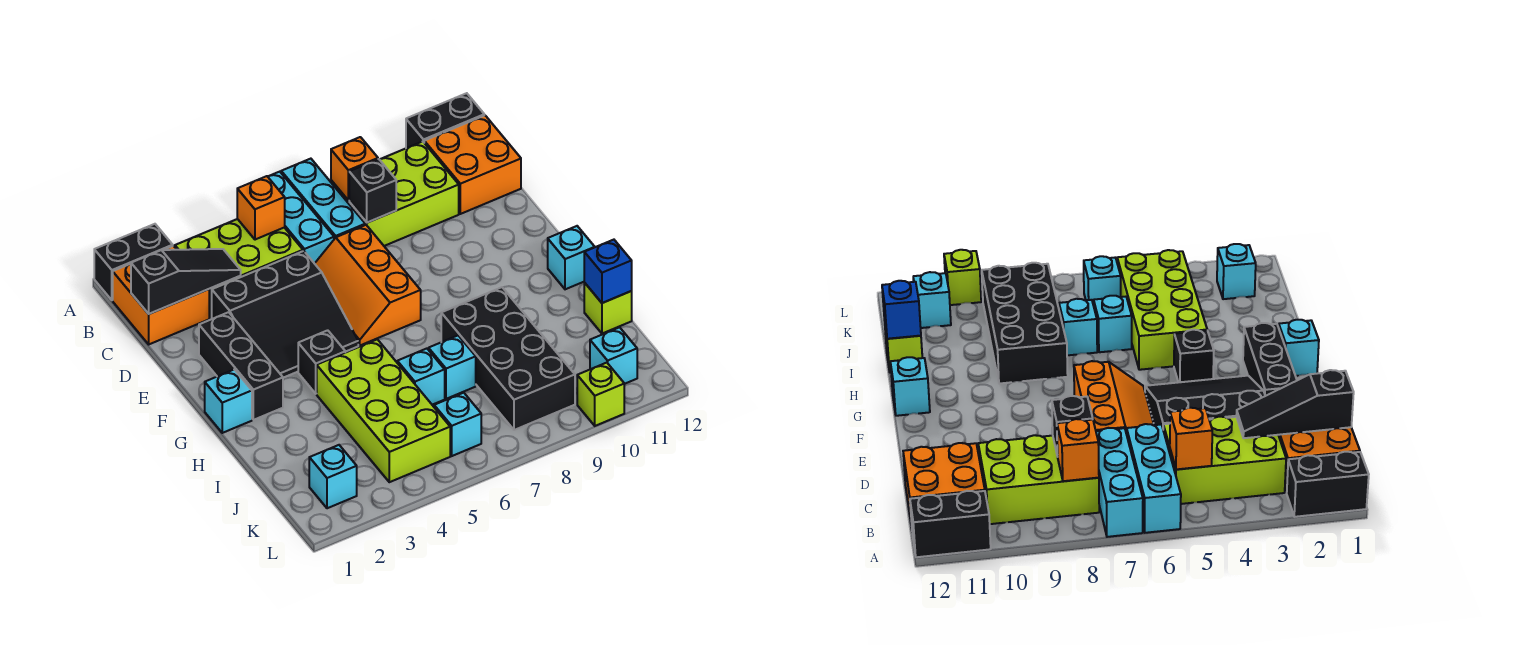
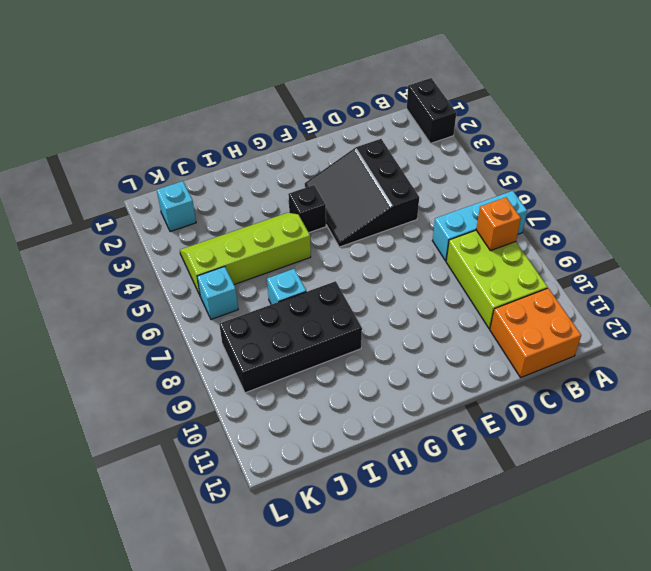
lime 2x4 slope [180,213,311,295] -> lime 2x4 brick [317,339,450,482]
none -> cyan 1x3 brick [268,172,334,264]
none -> black 1x2 brick [406,93,484,148]
none -> orange 2x2 brick [113,246,209,344]

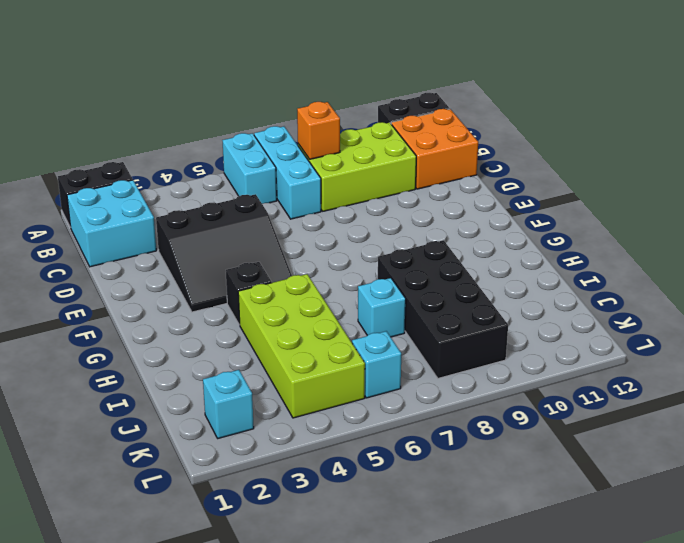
cyan 1x2 brick [222,133,277,204] -> cyan 1x3 brick [268,172,334,264]
cyan 2x2 brick [67,180,156,267] -> orange 2x2 brick [113,246,209,344]
none -> lime 2x3 brick [175,219,303,318]
none -> orange 2x3 slope [315,225,421,345]
none -> black 1x3 brick [199,312,283,420]

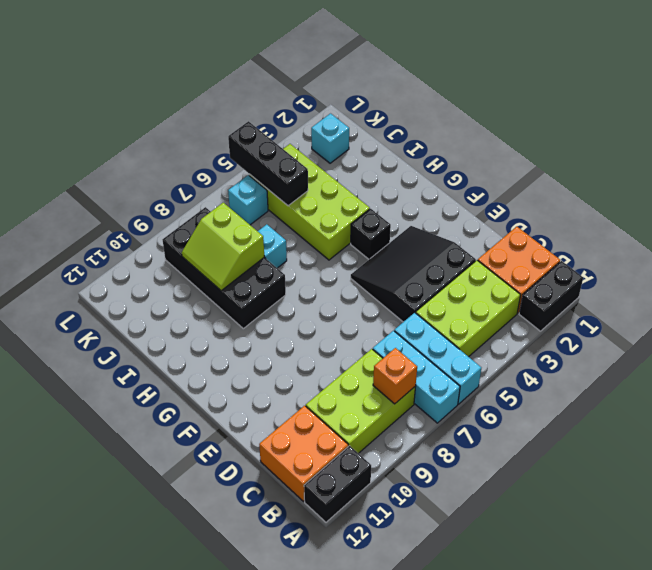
lime 2x2 slope [182,203,264,291] -> none
black 1x3 brick [228,121,308,206] -> black 1x3 brick moved to [199,312,283,420]
none -> orange 2x3 slope [315,225,421,345]
none -> cyan 1x1 brick [205,370,252,433]
none -> cyan 1x1 brick [548,226,595,289]

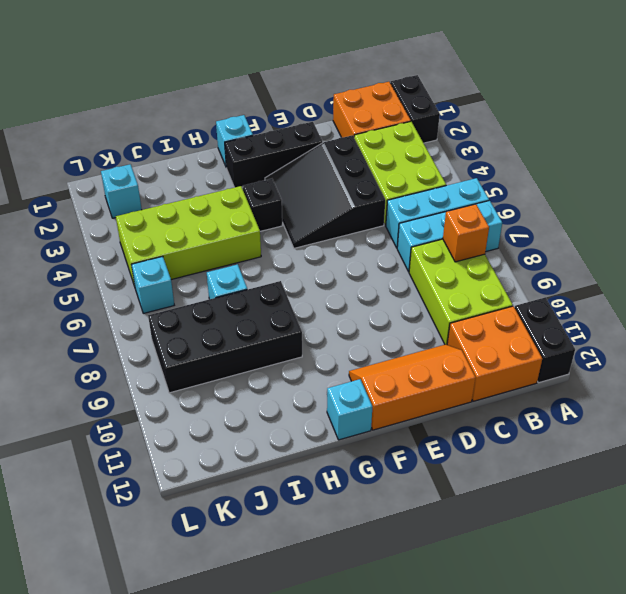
orange 2x3 slope [349,344,476,430] -> orange 2x3 slope moved to [315,225,421,345]
none -> cyan 1x1 brick [397,349,445,405]
none -> lime 1x1 brick [584,283,632,334]
none -> cyan 1x1 brick [590,327,637,384]

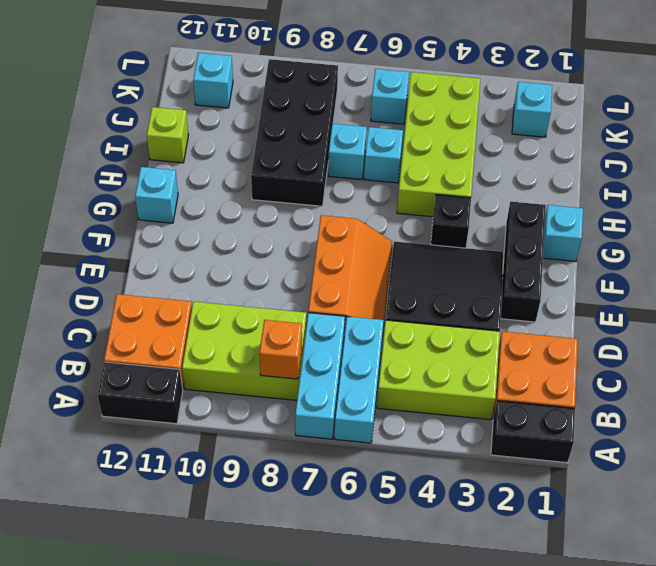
none -> lime 1x1 brick [577,363,624,426]
none -> orange 1x1 brick [237,176,285,240]
none -> black 1x3 slope [131,249,241,314]

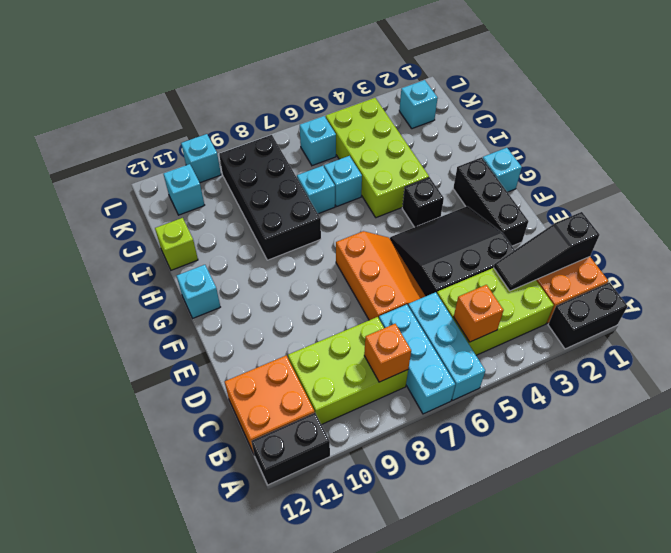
cyan 1x1 brick [181,134,221,183] -> lime 1x1 brick [577,363,624,426]
none -> black 1x1 brick [349,159,396,223]
none -> blue 1x1 brick [584,240,632,303]

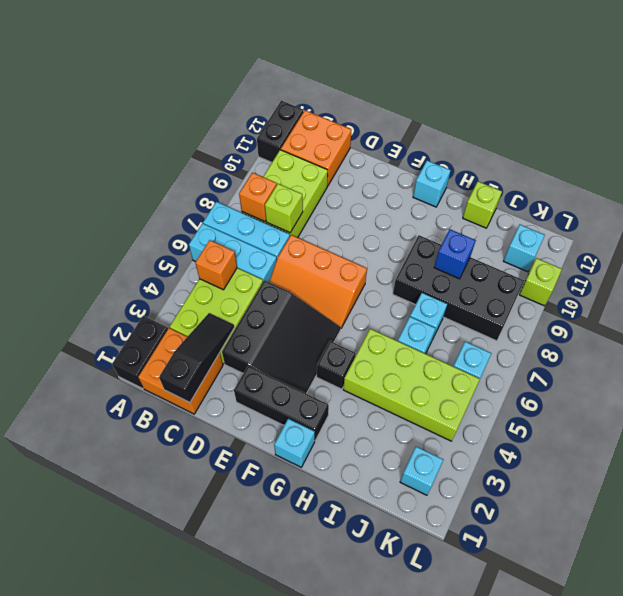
lime 1x1 brick [265,184,303,233] -> black 1x1 brick [349,159,396,223]
blue 1x1 brick [434,229,476,279] -> blue 1x1 brick moved to [584,240,632,303]

